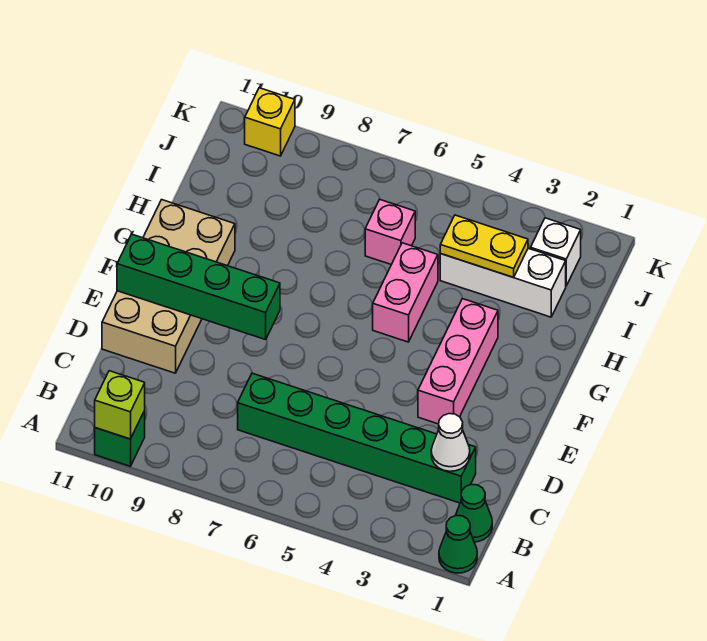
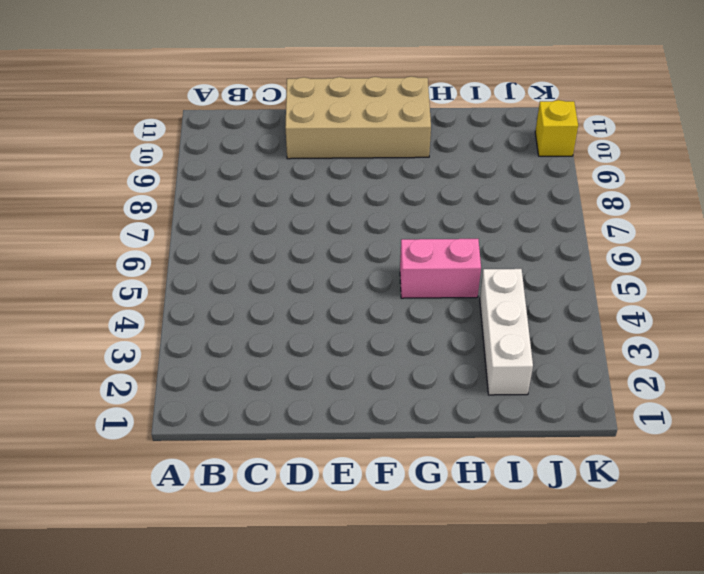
none -> green 1x1 cone [439,515,477,573]
none -> green 1x1 brick [95,411,145,466]
none -> green 1x1 cone [456,484,492,542]

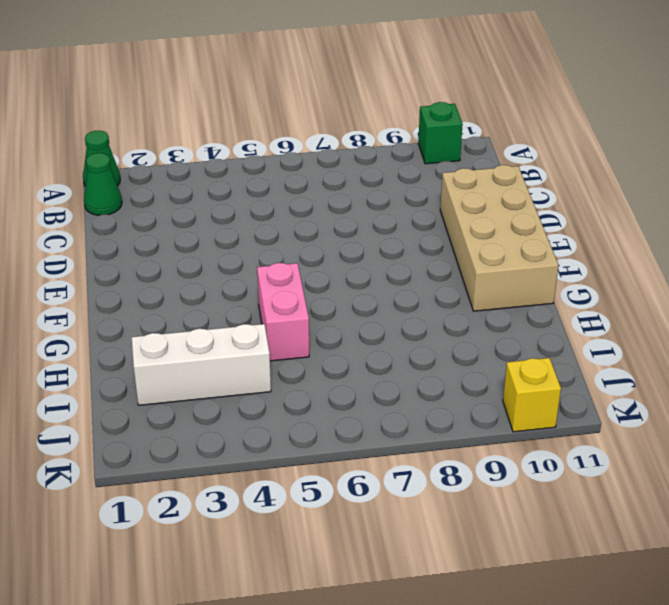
none -> green 1x6 brick [238,373,476,503]
none -> pink 1x3 brick [418,299,498,424]
none -> pink 1x1 brick [365,199,415,265]

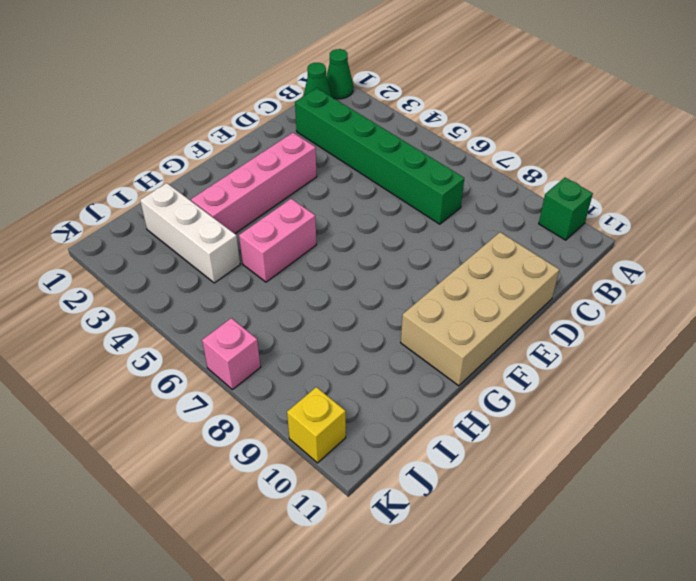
pink 1x4 brick [191,133,317,234] -> pink 1x3 brick [418,299,498,424]
pink 1x1 brick [202,318,261,390] -> pink 1x1 brick moved to [365,199,415,265]
none -> white 1x1 brick [531,218,581,286]
none -> lime 1x1 brick [95,371,145,439]
none -> white 1x1 cone [431,414,470,471]

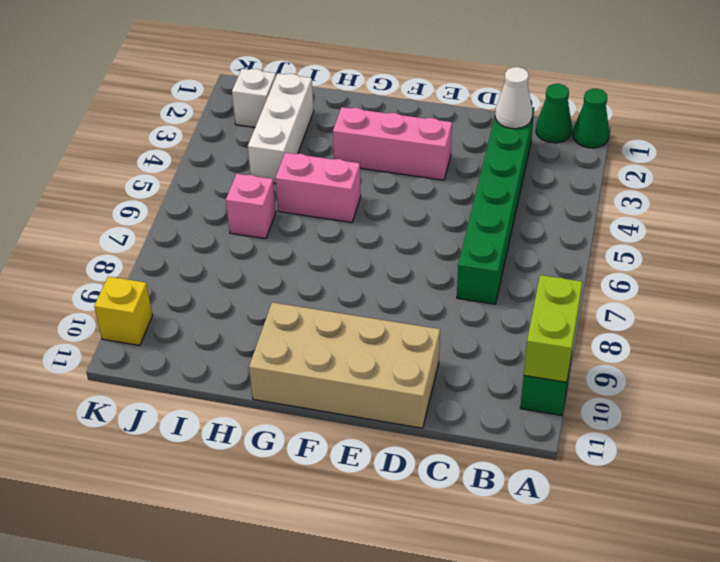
lime 1x2 brick [524,275,582,382] -> lime 1x1 brick [95,371,145,439]
none -> green 1x4 brick [117,234,280,340]
none -> yellow 1x2 plate [440,215,528,277]

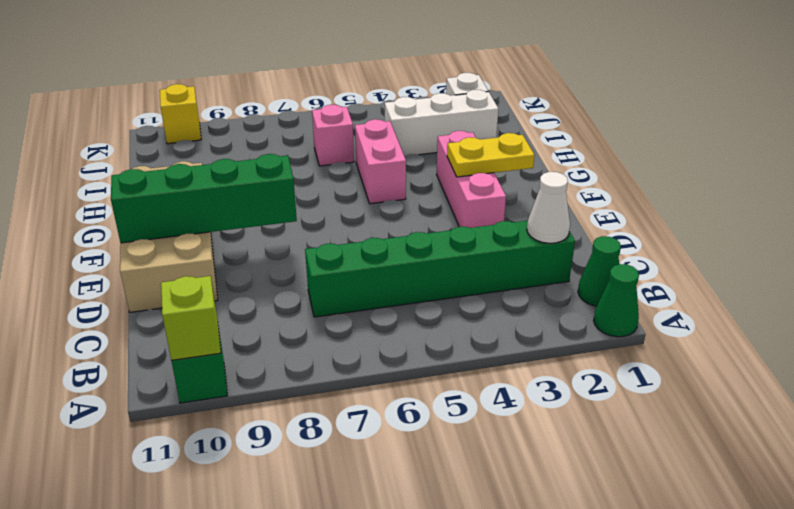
yellow 1x2 plate [447,133,534,177] -> yellow 1x2 plate moved to [440,215,528,277]

